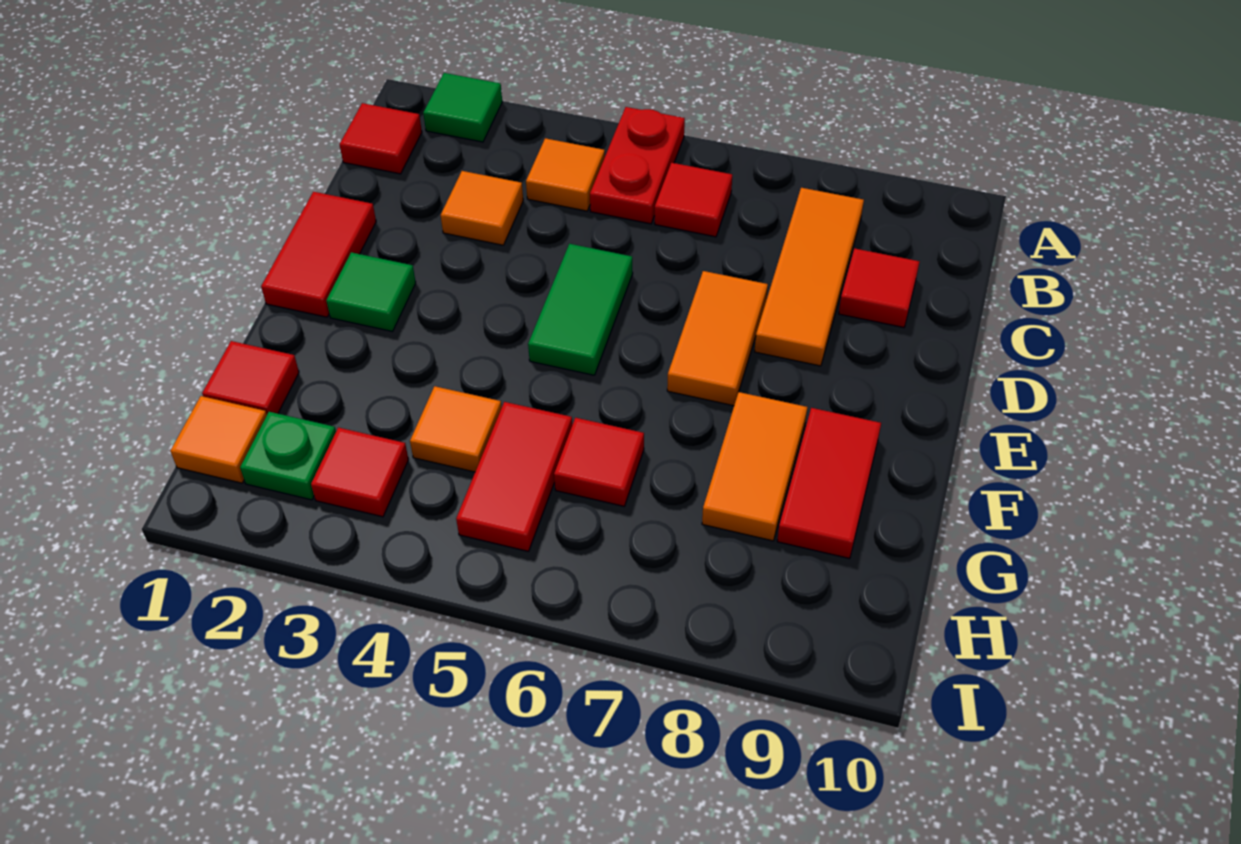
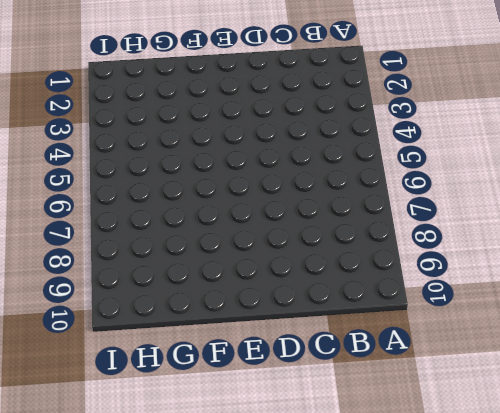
none -> green 1x1 tile [423,73,502,142]
none -> red 1x2 plate [590,107,685,224]
none -> red 1x1 tile [340,103,422,174]

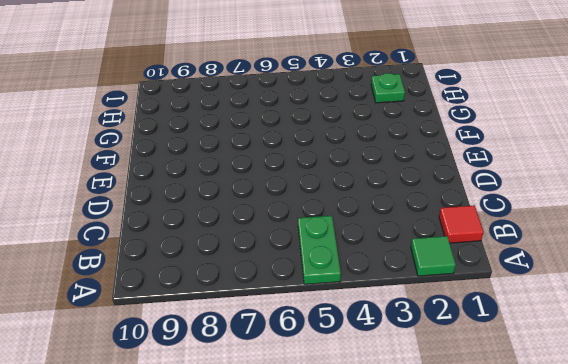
green 1x2 plate [298,216,341,284] -> red 1x2 plate [590,107,685,224]
none -> orange 1x1 tile [526,138,605,211]
none -> red 1x1 tile [655,163,732,237]
none -> orange 1x3 tile [755,188,864,366]

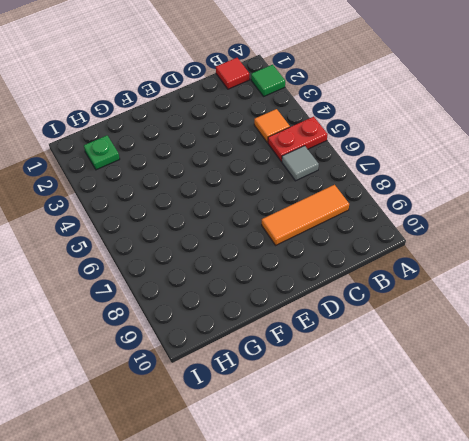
grey 1x1 tile [282,146,319,181] -> red 1x1 tile [655,163,732,237]
none -> orange 1x1 tile [441,171,523,245]
none -> red 1x1 tile [839,248,919,328]
none -> red 1x2 tile [261,192,376,317]

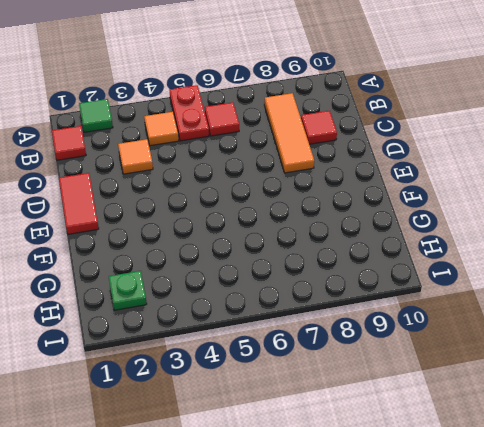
none -> green 1x2 tile [528,244,633,375]
none -> orange 1x2 tile [667,271,768,406]
none -> green 1x1 tile [326,252,416,332]

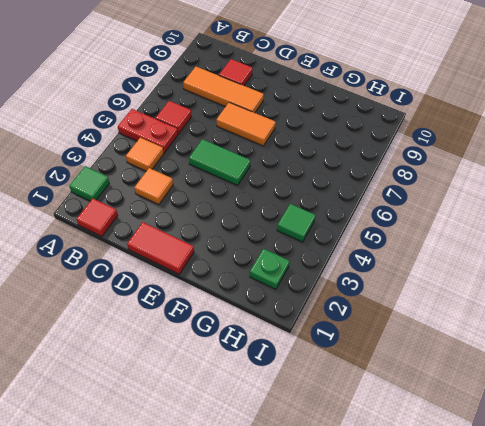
green 1x1 tile [277,204,316,242] -> green 1x1 tile moved to [326,252,416,332]
none -> orange 1x2 tile [702,392,807,541]
none -> red 1x2 tile [777,408,881,559]
none -> red 1x1 tile [202,341,299,414]

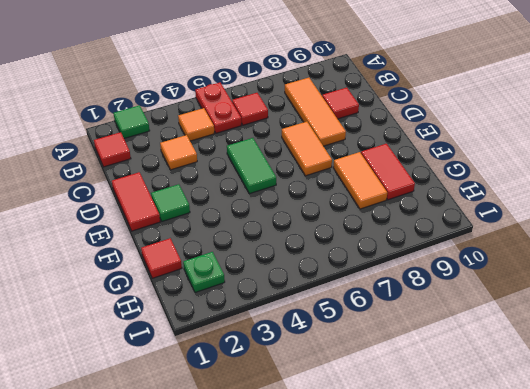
none -> orange 1x1 tile [410,386,502,472]
none -> red 1x2 tile [456,402,572,552]
none -> red 1x1 tile [554,418,644,506]

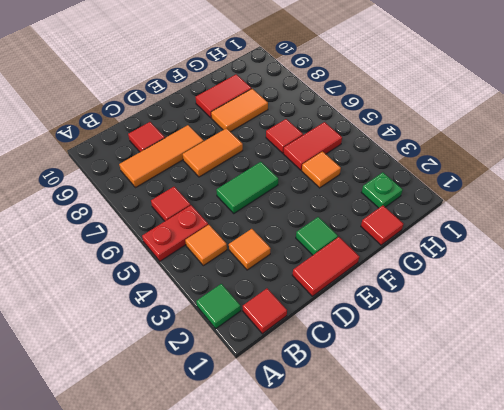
none -> orange 1x1 tile [170,396,267,483]
none -> red 1x1 tile [311,428,409,517]

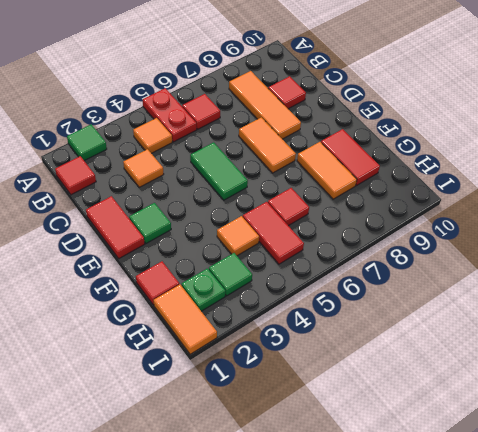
orange 1x2 tile [154,284,217,354] -> orange 1x1 tile [170,396,267,483]
green 1x1 tile [209,253,252,296] -> red 1x1 tile [311,428,409,517]

